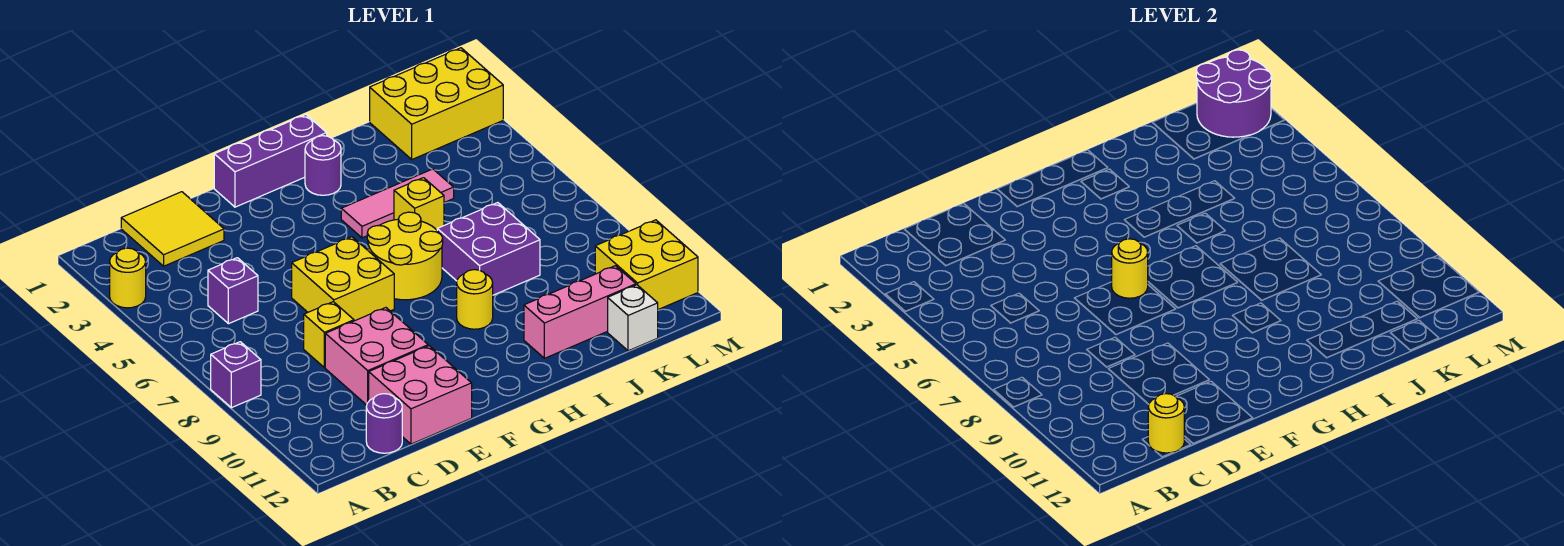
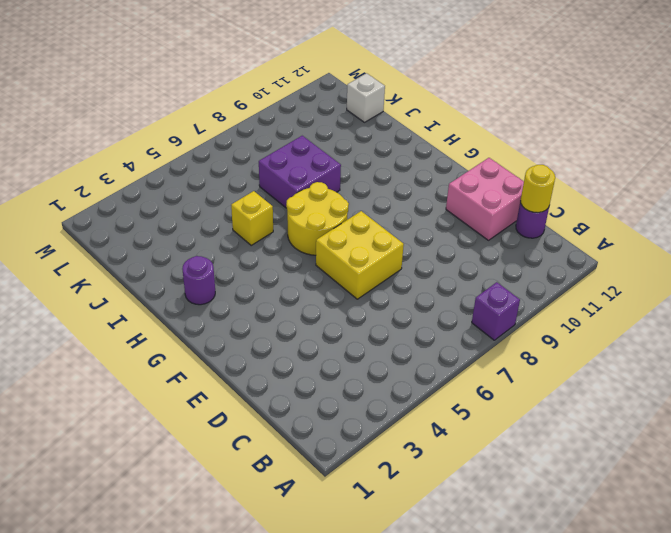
none -> yellow 1x1 round brick [110,248,146,308]
none -> yellow 2x2 tile [121,192,224,266]
none -> purple 1x1 brick [208,258,258,324]

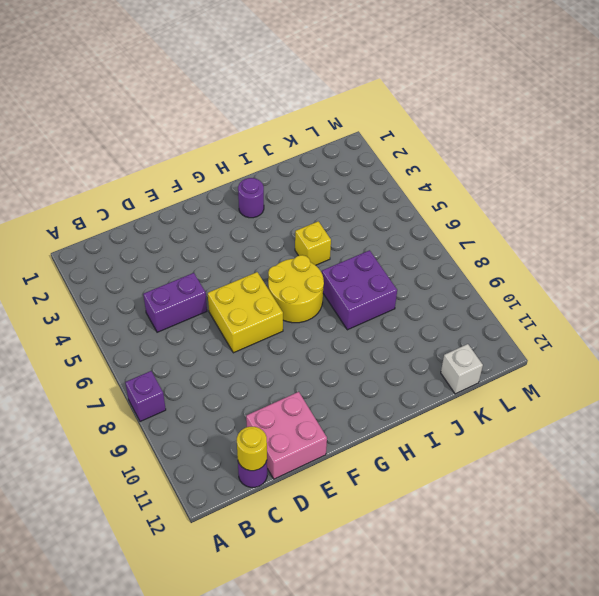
purple 1x2 brick [143,273,207,332] -> purple 1x1 brick [208,258,258,324]
none -> yellow 1x1 round brick [110,248,146,308]
none -> yellow 2x2 tile [121,192,224,266]
none -> yellow 1x1 brick [304,302,354,368]

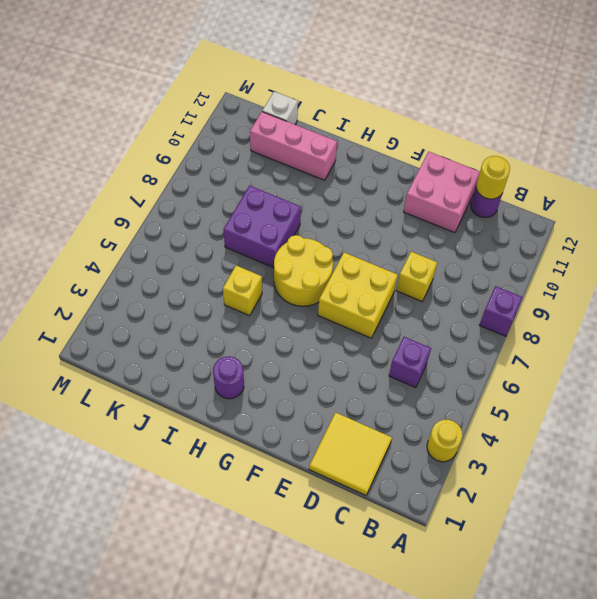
none -> pink 2x2 brick [325,308,428,405]
none -> purple 1x3 brick [214,115,327,207]
none -> pink 1x3 tile [341,169,454,238]

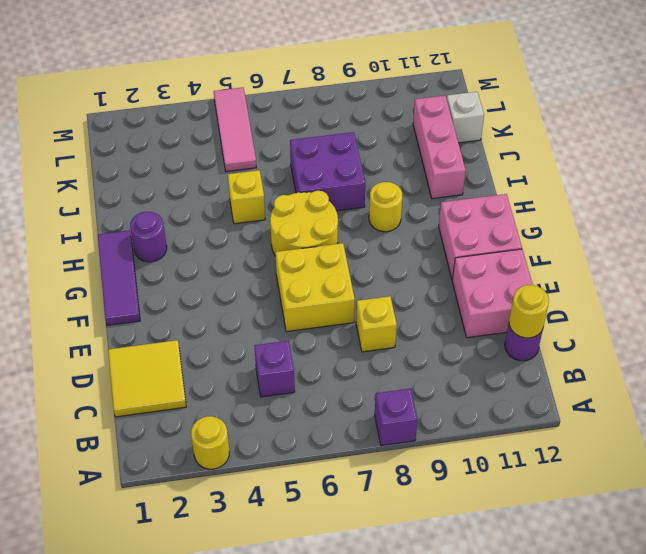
purple 1x3 tile [98,230,140,325] -> purple 1x3 brick [214,115,327,207]
pink 2x2 brick [439,194,522,280] -> pink 2x2 brick moved to [325,308,428,405]
pink 1x3 tile [214,87,256,172] -> pink 1x3 tile moved to [341,169,454,238]
none -> yellow 2x3 brick [370,48,503,159]
none -> yellow 2x2 brick [595,220,698,310]
none -> yellow 1x1 round brick [1112,239,1148,298]

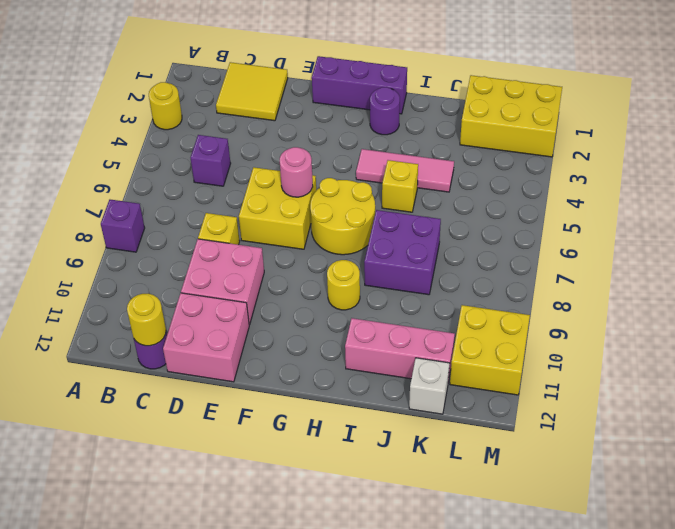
pink 1x1 round brick [280,147,313,197] -> yellow 1x1 round brick [1112,239,1148,298]
none -> purple 2x2 round brick [1196,50,1272,137]

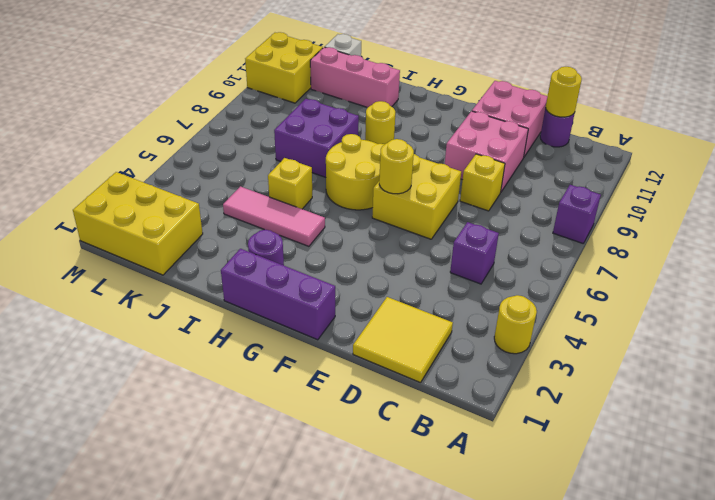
none -> purple 2x2 round brick [1196,50,1272,137]

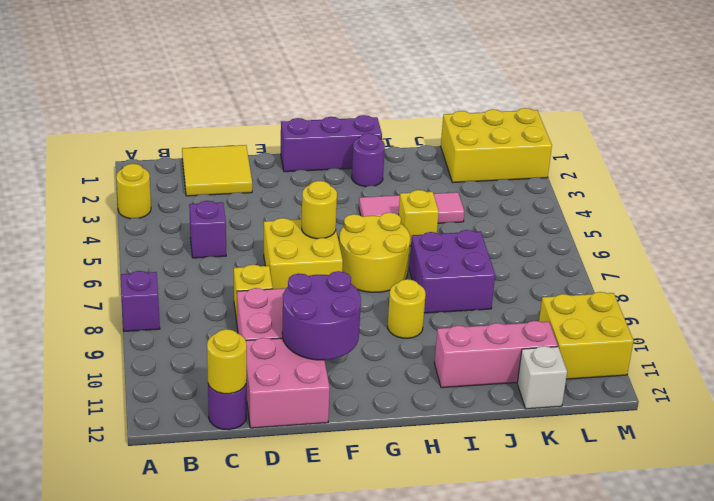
purple 2x2 round brick [282,271,361,360] -> purple 2x2 round brick moved to [1196,50,1272,137]

